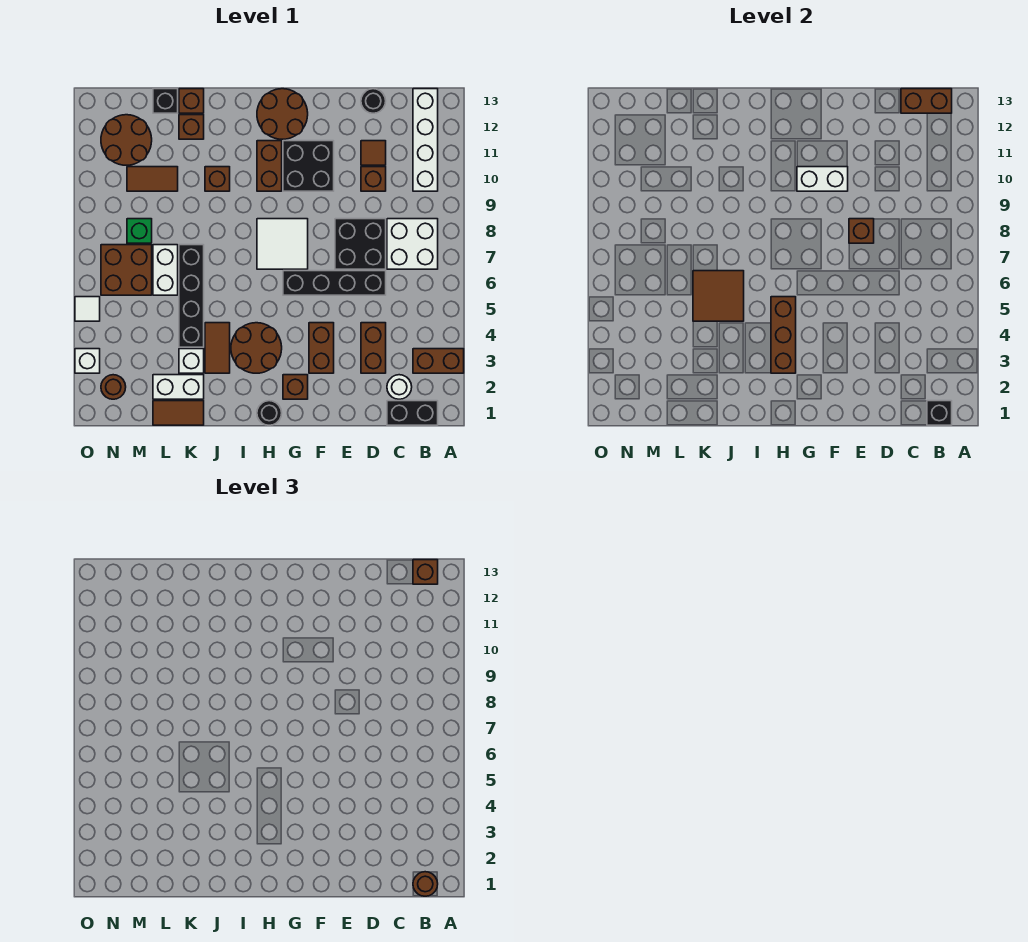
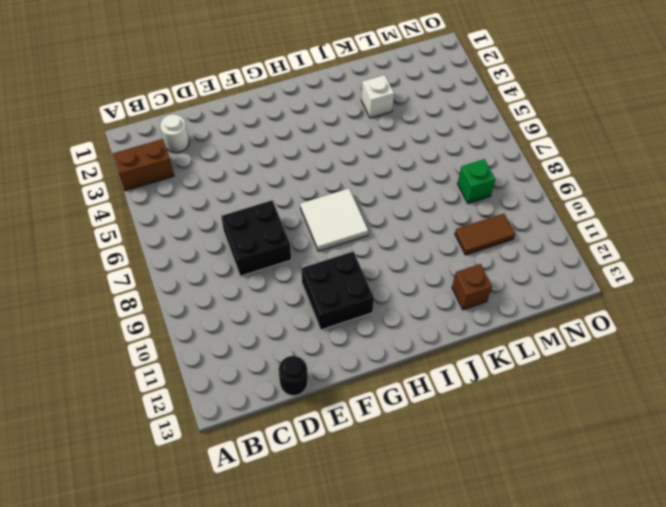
none -> black 1x2 brick [387,401,438,425]
none -> white 2x2 brick [387,219,438,269]
none -> white 1x4 brick [413,89,438,191]
none -> brown 1x2 brick [361,323,386,373]

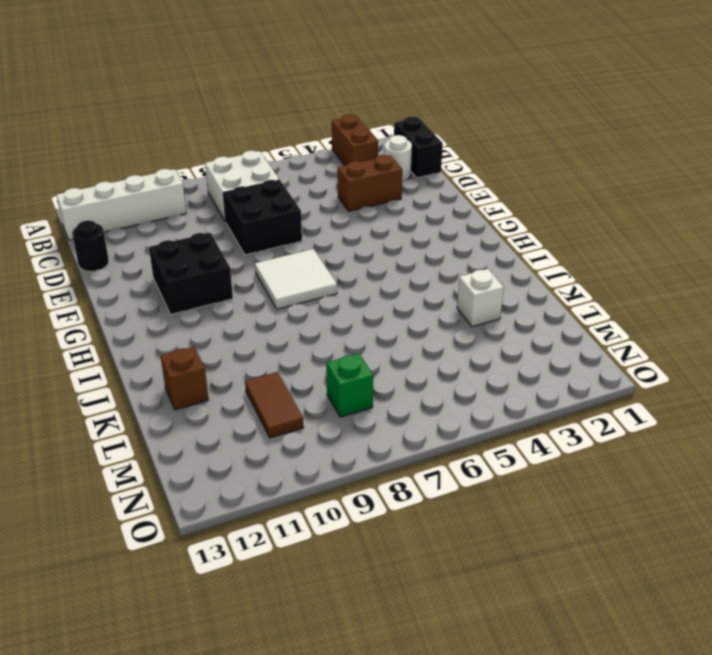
none -> black 1x4 brick [283,271,386,295]
none -> brown 1x1 brick [361,167,386,191]
none -> brown 1x1 tile [361,141,386,165]
none -> brown 1x2 brick [309,323,334,373]

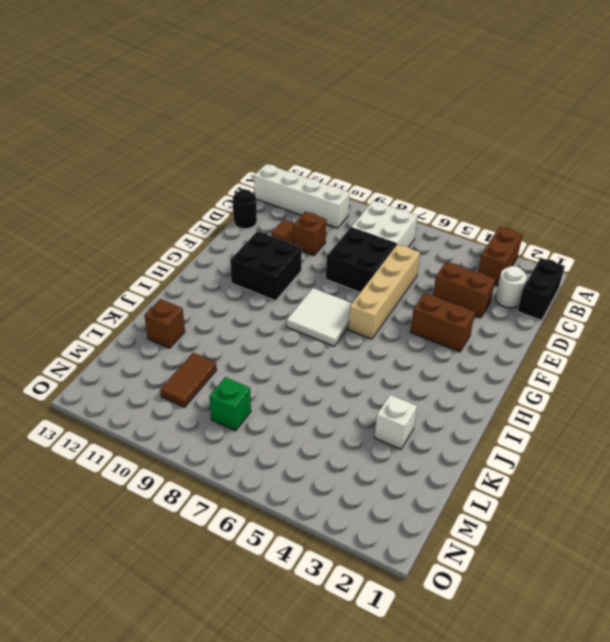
tan 1x4 brick [348,244,420,339] -> black 1x4 brick [283,271,386,295]
none -> brown 1x1 brick [283,375,308,399]
none -> brown 2x2 round brick [257,89,308,139]
none -> black 1x1 round brick [257,401,282,425]
none -> brown 2x2 round brick [231,323,282,373]

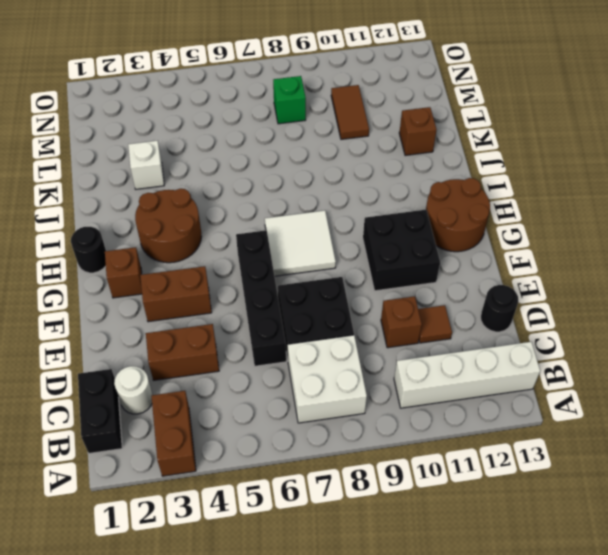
none -> brown 1x2 brick [257,141,282,191]
none -> brown 1x2 tile [205,323,230,373]
none -> brown 1x1 brick [205,167,230,191]
none -> brown 1x2 tile [153,401,204,425]

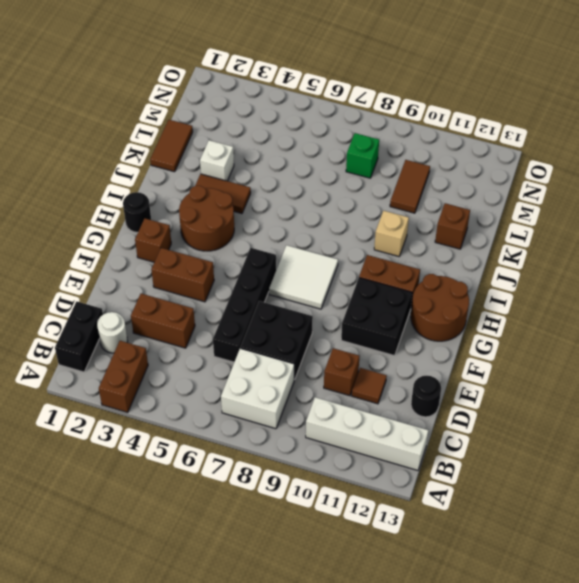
tan 1x1 brick [374,211,409,256] -> brown 1x1 brick [205,167,230,191]
none -> white 1x2 brick [153,375,204,399]
none -> black 1x4 brick [179,245,204,347]
none -> brown 1x1 brick [179,89,204,113]
none -> white 1x2 brick [153,245,178,295]

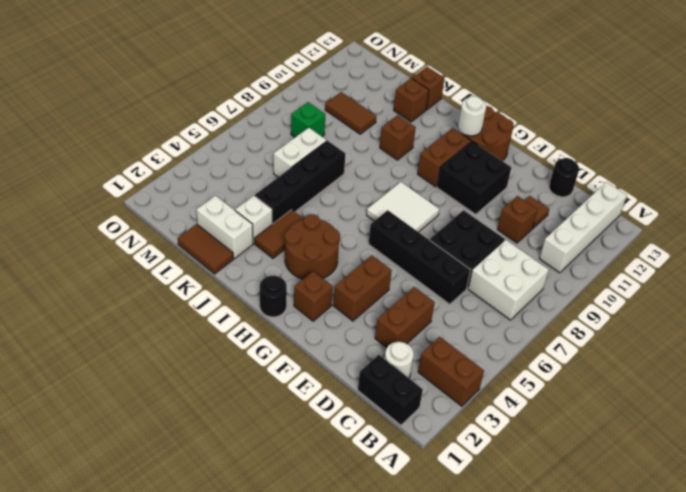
white 1x1 round brick [458,96,486,136] -> none
none -> black 1x1 brick [153,89,178,113]
none -> brown 2x2 brick [101,245,152,295]
none -> brown 2x2 round brick [101,115,152,165]
none -> brown 1x1 round brick [101,375,126,399]

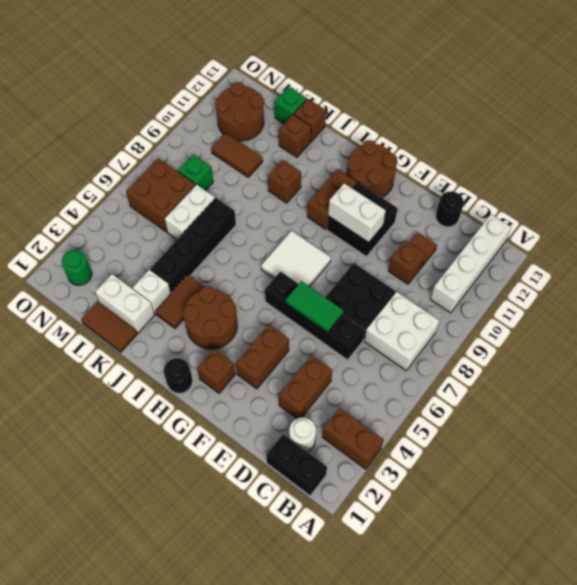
green 1x2 tile [286,281,343,333] -> none
green 1x1 brick [275,87,307,124] -> black 1x1 brick [153,89,178,113]
green 1x1 round brick [62,250,92,285] -> brown 1x1 round brick [101,375,126,399]
none -> white 1x1 brick [75,349,100,373]
none -> white 1x1 tile [75,297,100,321]
none -> black 1x1 brick [927,401,952,425]
none -> brown 1x2 brick [901,89,952,113]

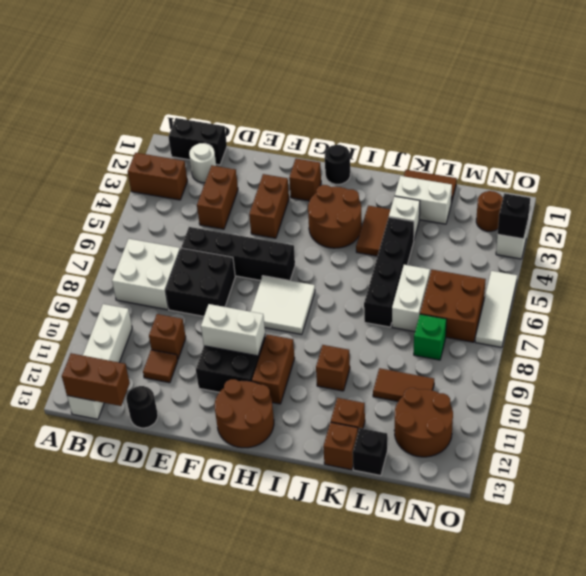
black 1x1 brick [498,193,530,239] -> black 1x1 brick moved to [927,401,952,425]
white 1x3 tile [475,271,517,347] -> white 1x1 tile [75,297,100,321]
none -> brown 1x1 brick [849,219,874,243]
none -> brown 1x3 brick [771,297,796,373]
none -> brown 2x2 tile [693,271,744,321]
none -> brown 1x1 round brick [413,872,438,896]

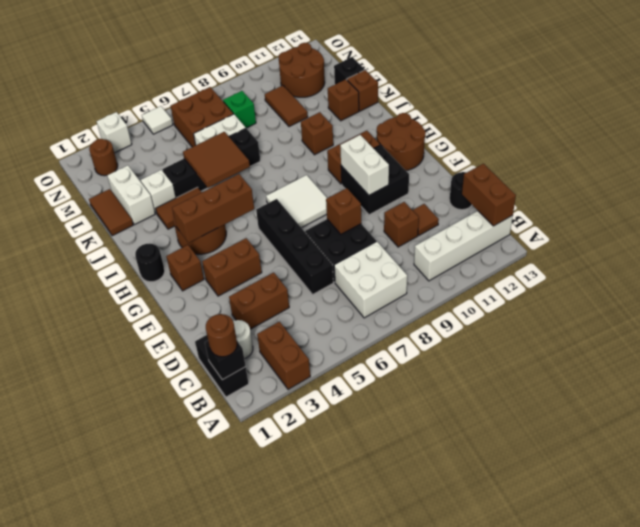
none -> brown 1x1 brick [413,560,438,584]

